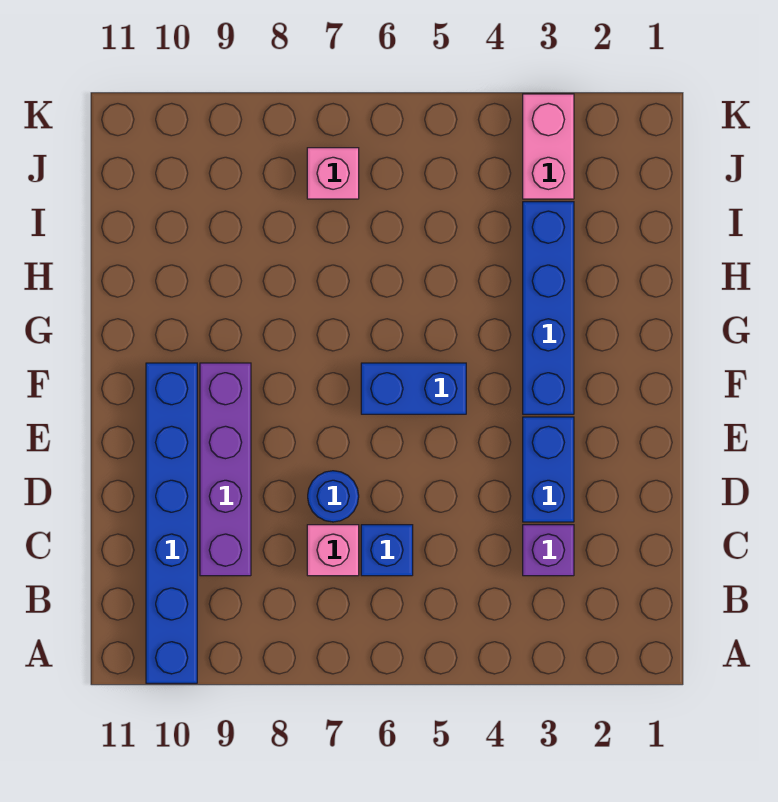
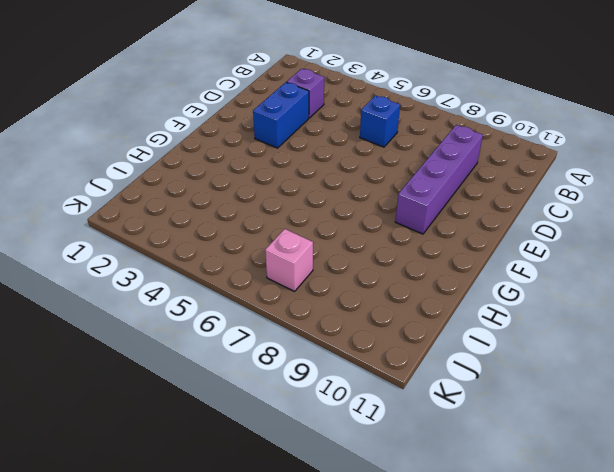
none -> blue 1x6 brick [146,363,197,683]
none -> pink 1x1 brick [307,525,359,576]

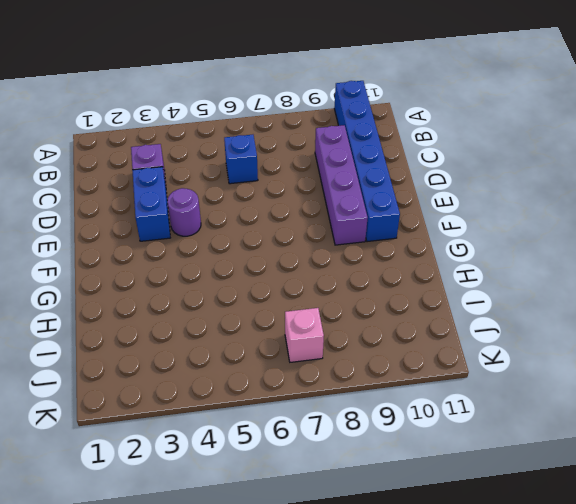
purple 1x1 round brick [167,188,201,236] -> none
none -> pink 1x1 brick [307,525,359,576]
none -> blue 1x1 round brick [308,471,359,522]

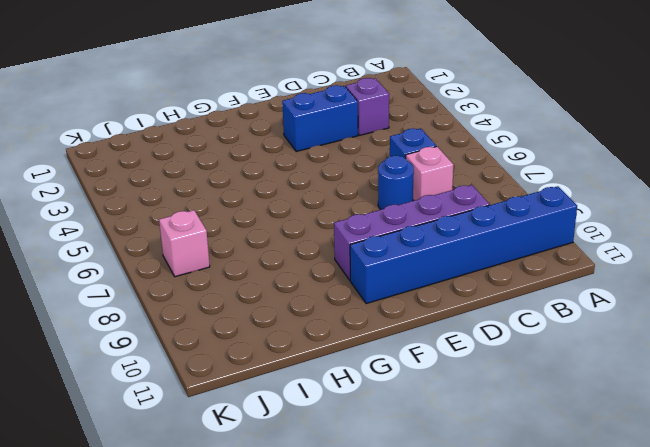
none -> blue 1x4 brick [523,202,574,414]
none -> blue 1x2 brick [361,363,466,414]

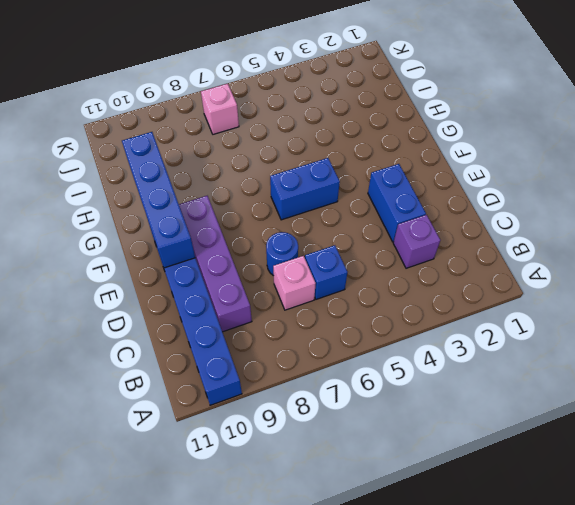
blue 1x4 brick [122,132,195,268] -> blue 1x4 brick moved to [523,202,574,414]
none -> pink 1x2 brick [523,94,574,199]

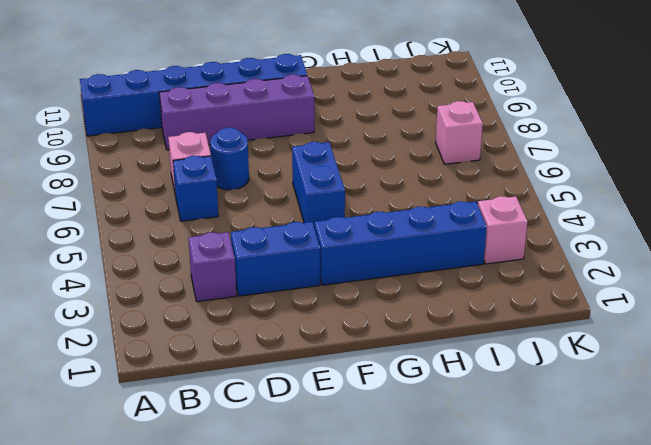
pink 1x1 brick [478,196,528,264] -> pink 1x2 brick [523,94,574,199]

